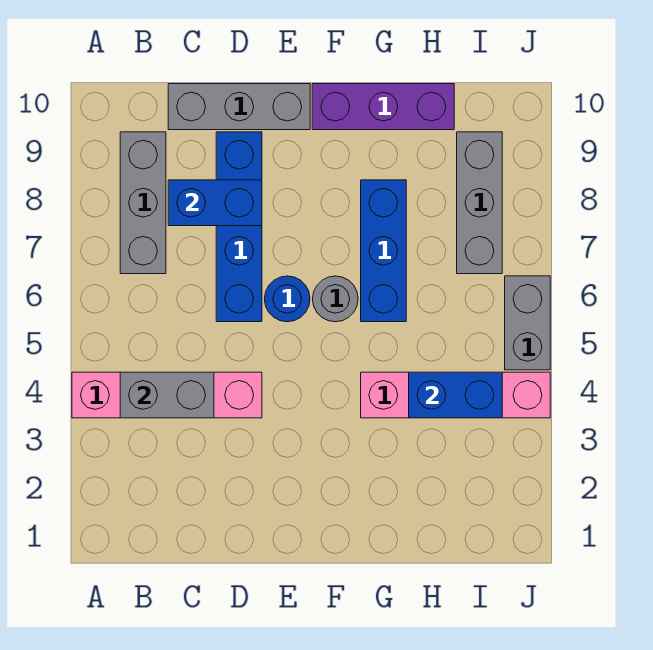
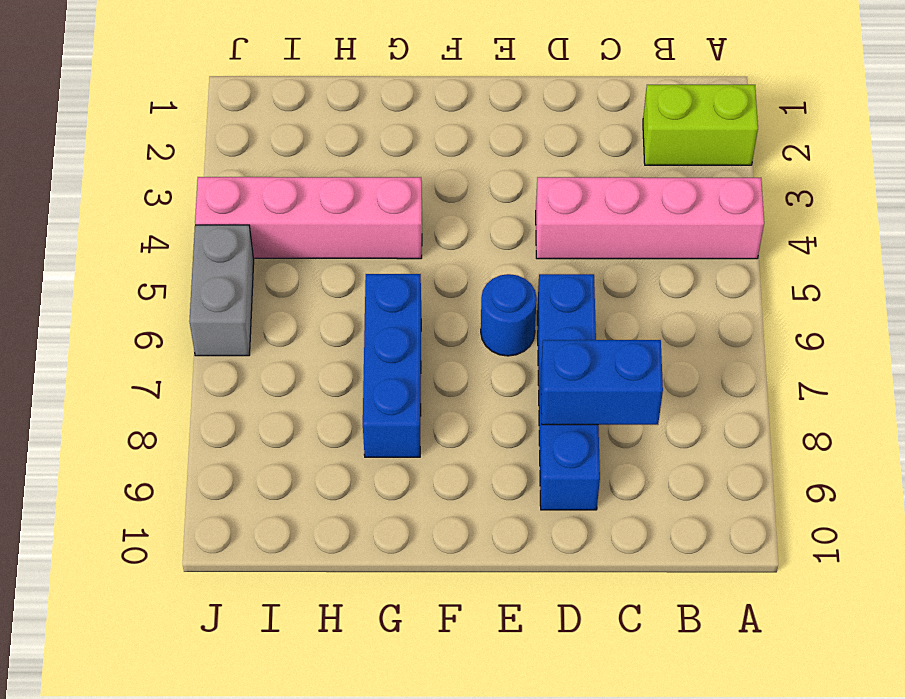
lime 1x2 brick [643,85,758,165] -> none
none -> grey 1x3 brick [120,132,166,274]
none -> grey 1x3 brick [168,84,310,130]
none -> grey 1x1 round brick [313,276,358,322]

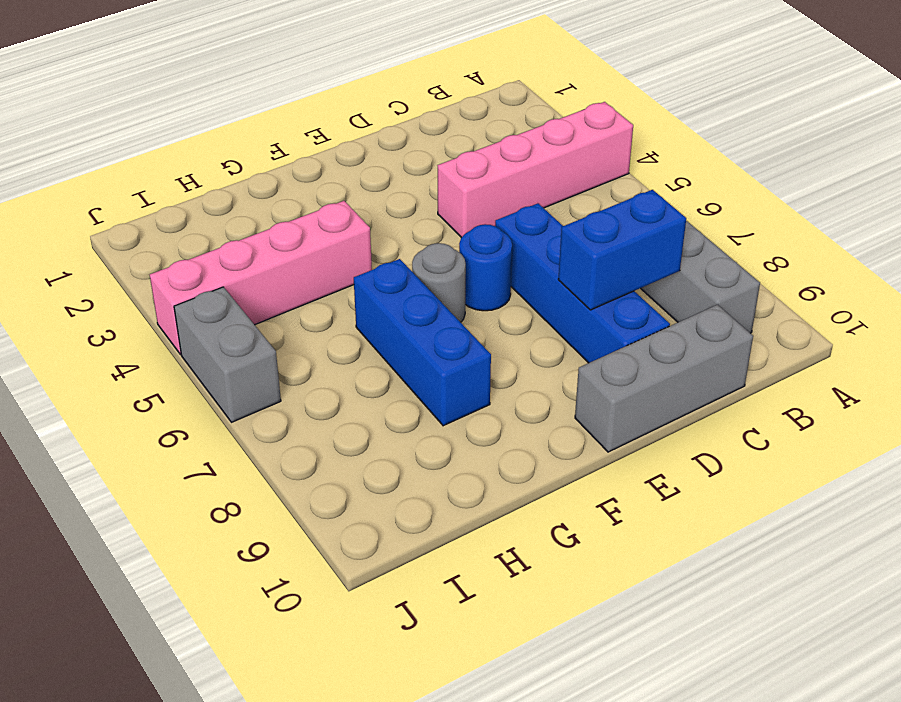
none -> purple 1x3 brick [312,84,454,130]
none -> grey 1x3 brick [457,132,502,274]
none -> grey 1x2 brick [120,372,214,418]

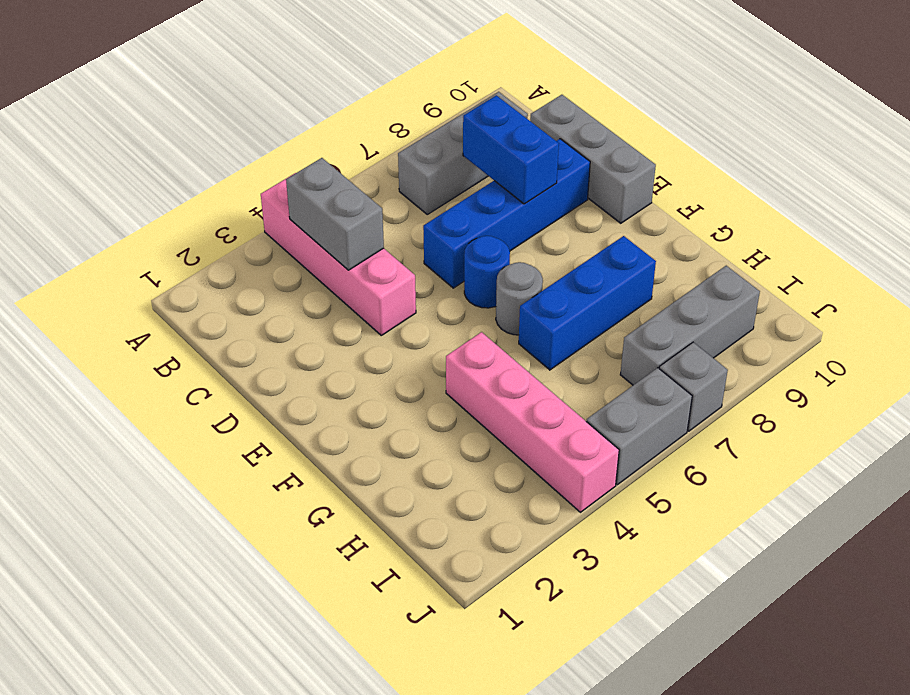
grey 1x1 brick [659,342,728,431] -> none
none -> purple 1x3 brick [312,84,454,130]
none -> blue 1x2 brick [409,372,502,418]

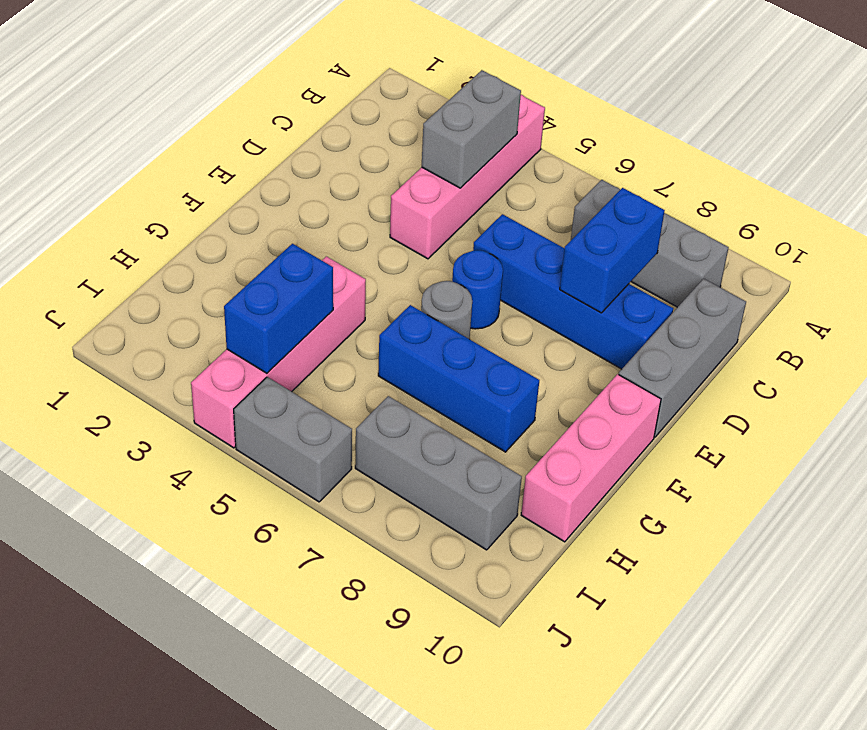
pink 1x3 brick [521,374,661,542] -> purple 1x3 brick [312,84,454,130]

